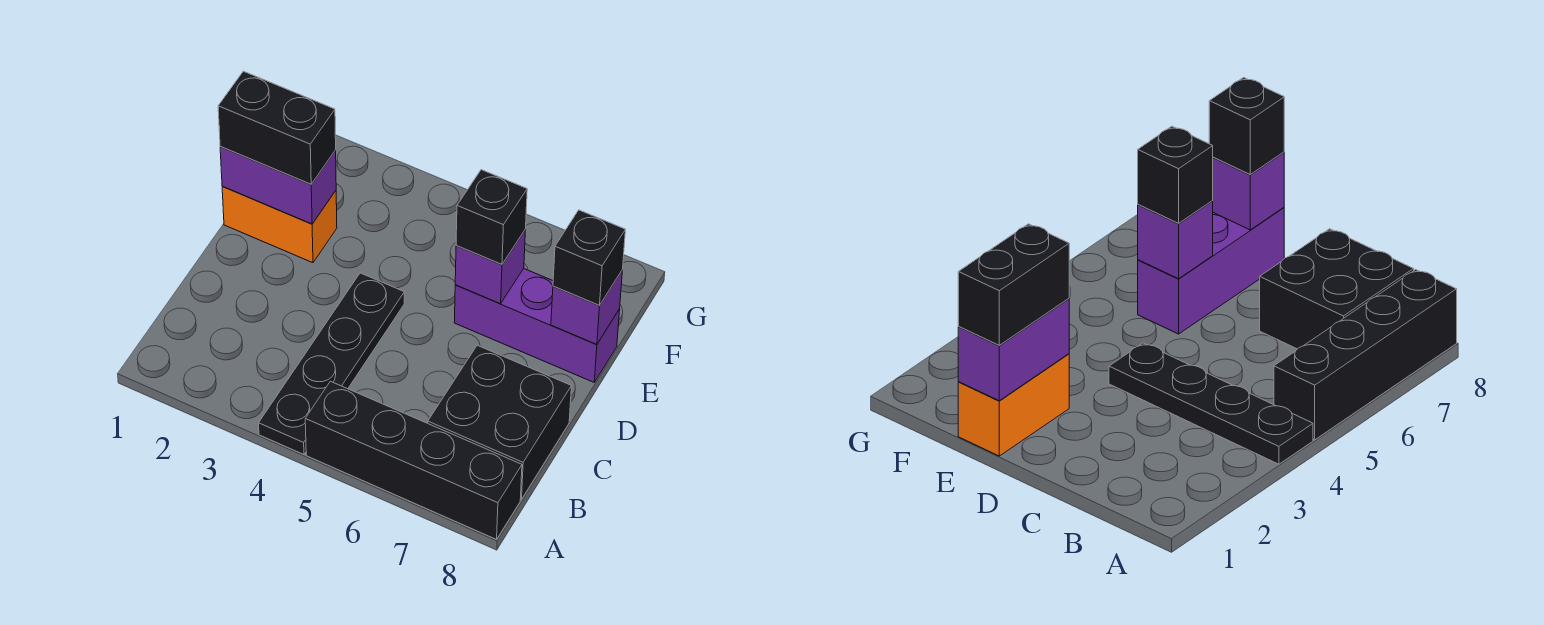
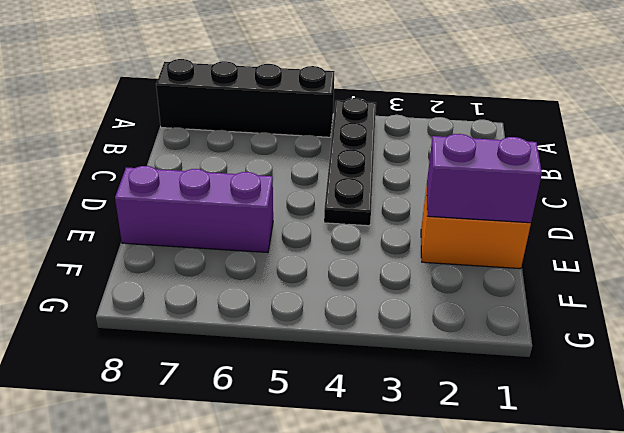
none -> black 2x2 brick [428,345,571,499]
none -> purple 1x1 brick [455,229,526,304]

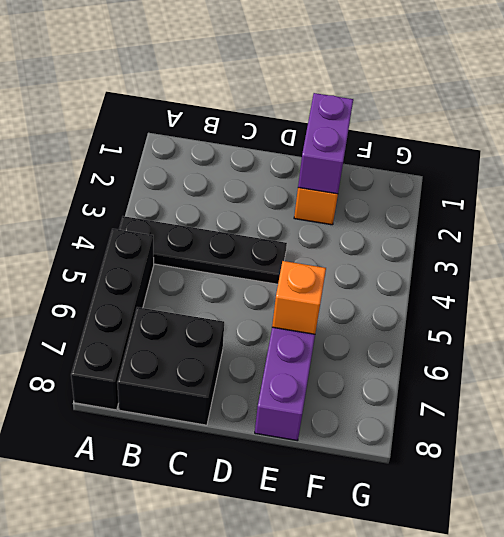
orange 1x1 brick [272,261,326,334] -> purple 1x1 brick [455,229,526,304]
none -> purple 1x1 brick [551,271,622,345]
none -> black 1x2 brick [218,71,336,184]

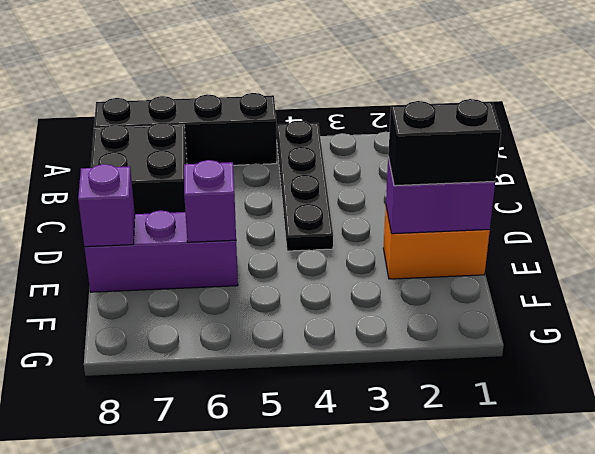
none -> black 1x1 brick [456,170,527,265]
none -> black 1x1 brick [553,210,625,306]

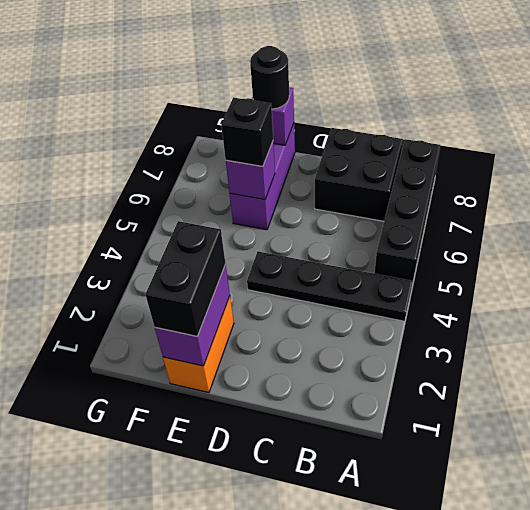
black 1x1 round brick [250,46,289,109] -> black 1x1 brick [553,210,625,306]

